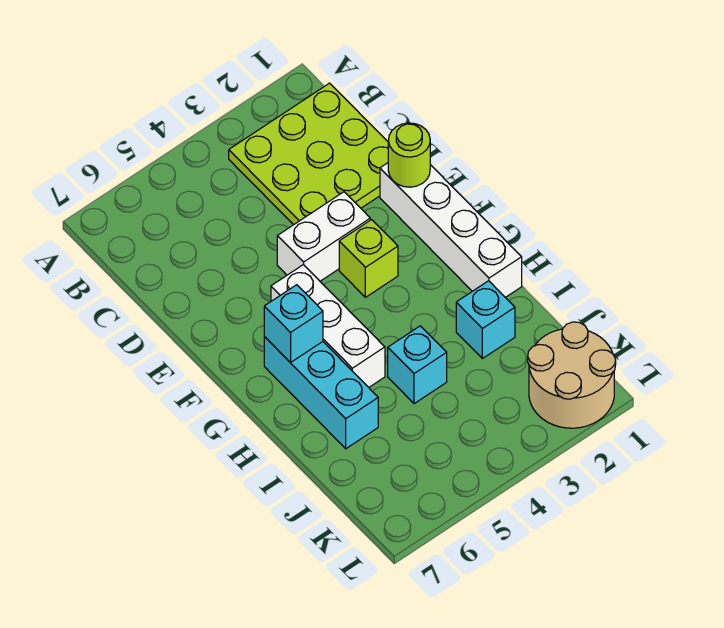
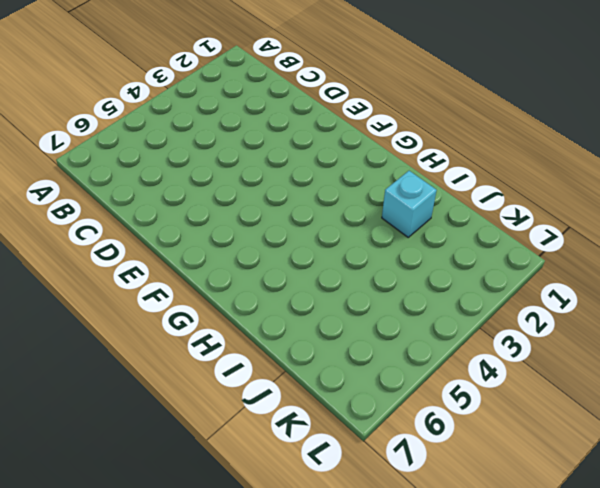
none -> lime 3x3 plate [229,83,388,225]
none -> white 1x4 brick [380,163,522,297]

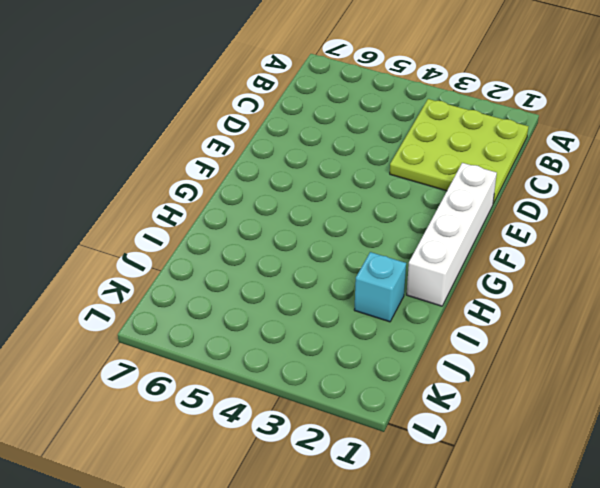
none -> white 1x2 brick [277,192,370,281]
none -> lime 1x1 brick [339,220,398,297]

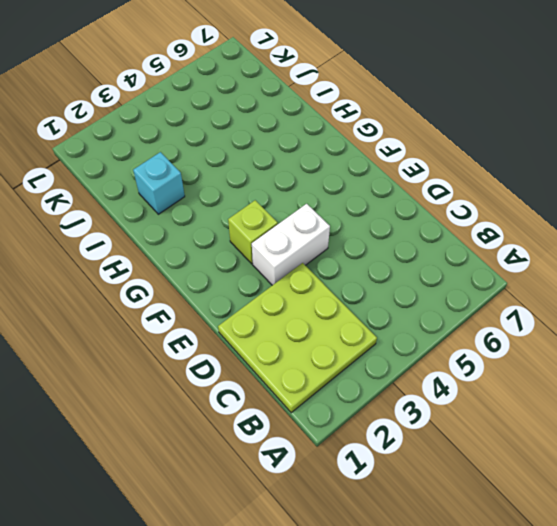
none -> white 1x4 brick [380,163,522,297]
none -> white 1x3 brick [271,265,385,387]

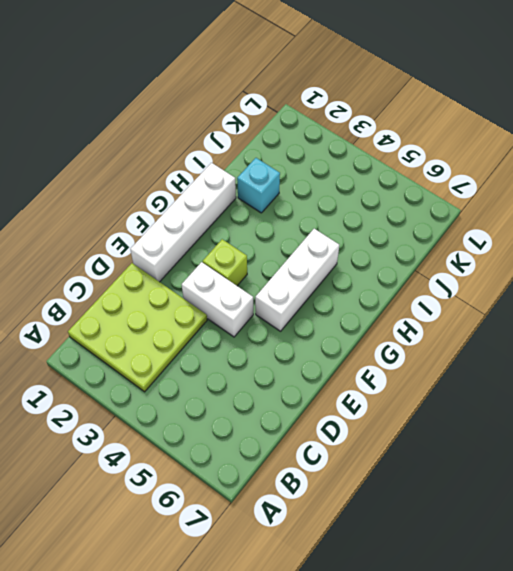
none -> cyan 1x3 brick [264,337,378,449]
none -> cyan 1x1 brick [388,326,447,404]

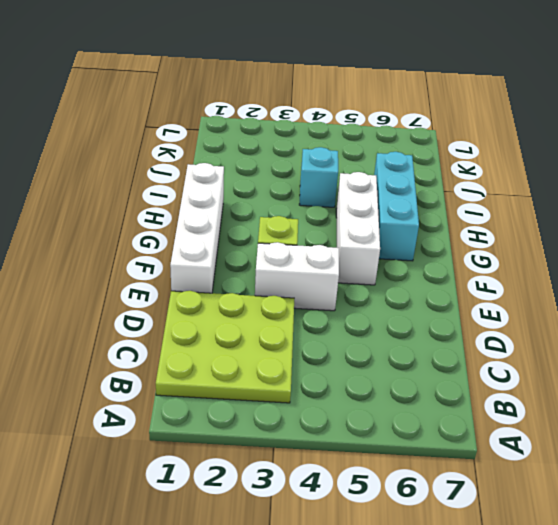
none -> cyan 1x1 brick [456,281,515,359]
none -> tan 2x2 round brick [528,322,616,428]

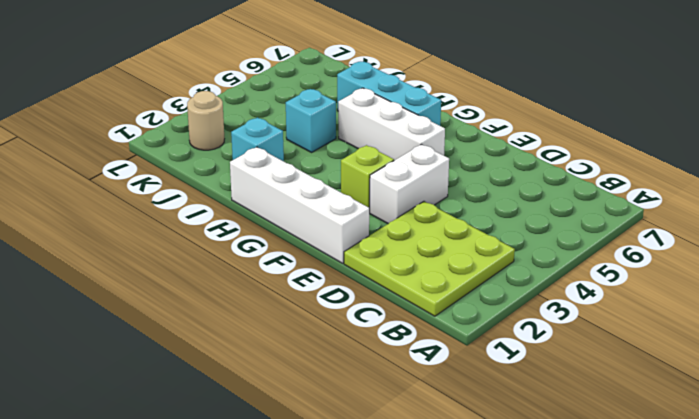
tan 1x1 round brick [187,91,224,150] -> tan 2x2 round brick [528,322,616,428]
none -> lime 1x1 round brick [388,123,430,187]
none -> cyan 1x1 brick [264,285,323,363]

